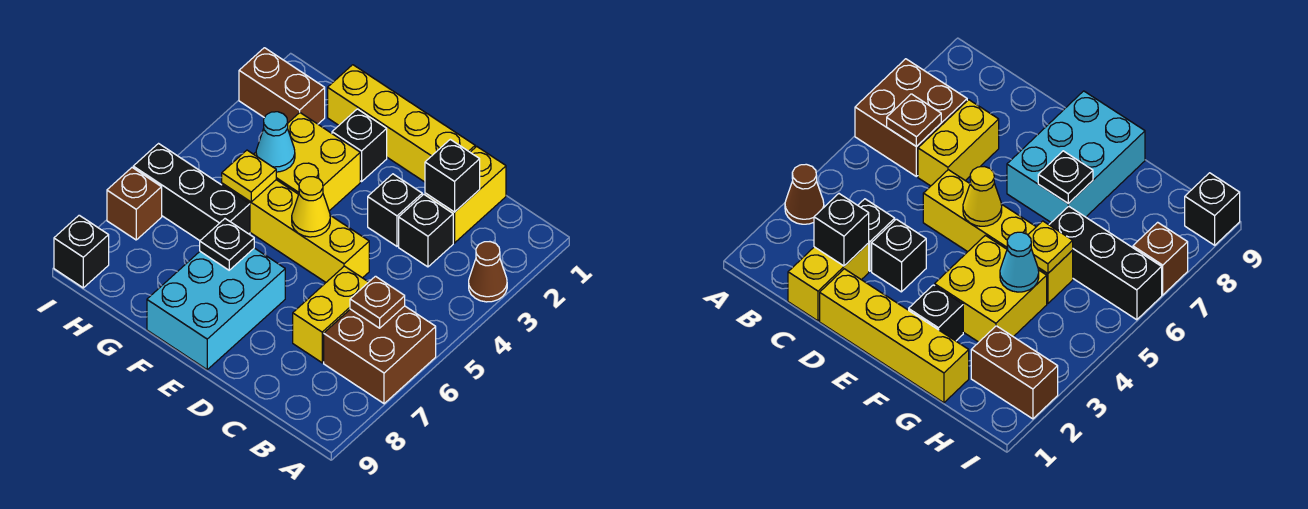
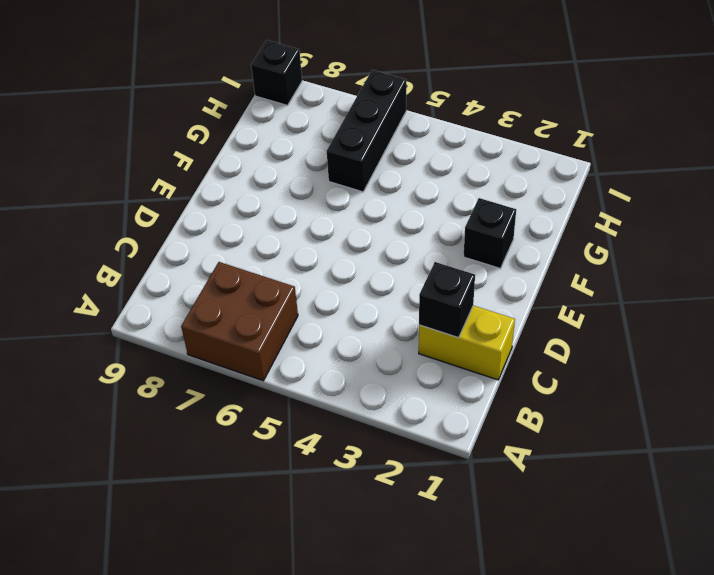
none -> brown 1x1 cone [469,242,507,302]
none -> black 1x1 brick [399,194,453,267]
none -> yellow 1x2 brick [293,266,368,363]

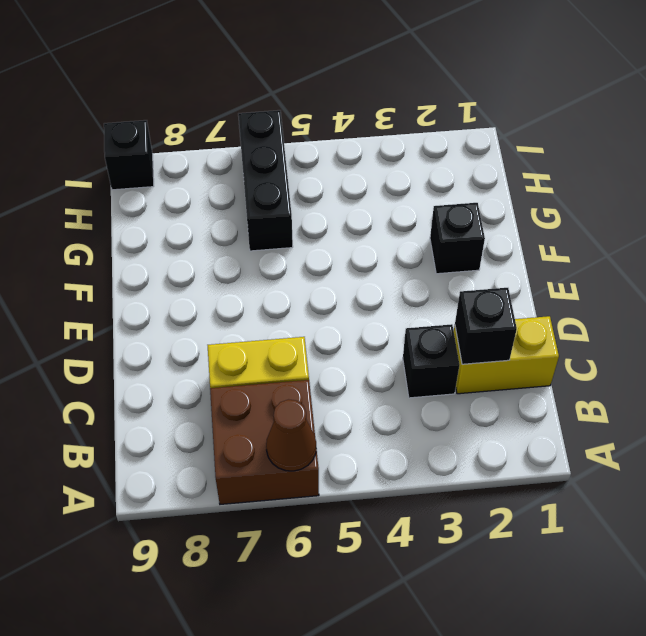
brown 1x1 cone [266,399,316,471] -> brown 1x1 cone moved to [469,242,507,302]
none -> yellow 1x4 brick [328,65,475,182]
none -> black 1x1 brick [368,174,422,246]
none -> yellow 1x4 brick [222,180,369,282]

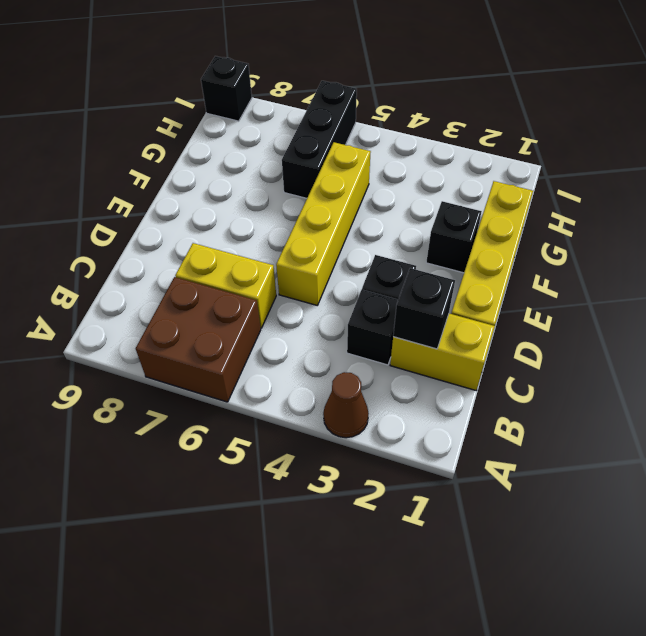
none -> cyan 2x3 brick [147,248,285,370]
none -> yellow 2x2 brick [254,113,360,211]
none -> brown 1x2 brick [239,48,325,124]

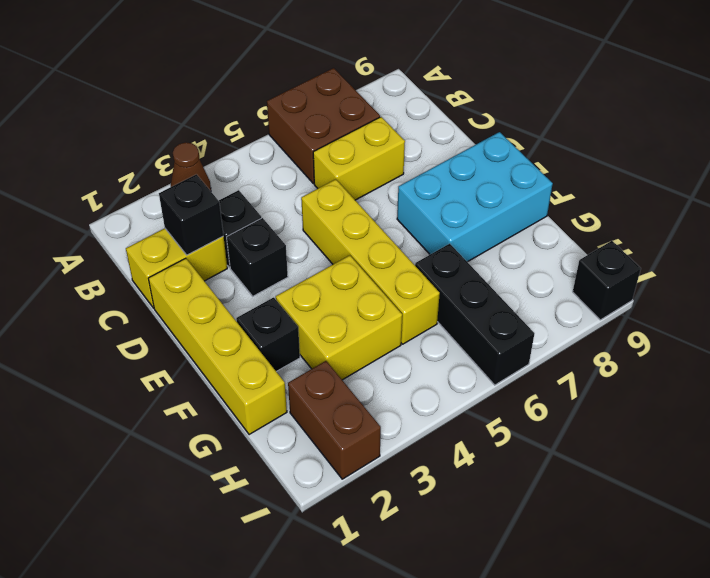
none -> brown 1x1 brick [107,168,162,240]
none -> brown 1x1 plate [350,276,405,328]
none -> yellow 1x1 cone [292,177,330,237]

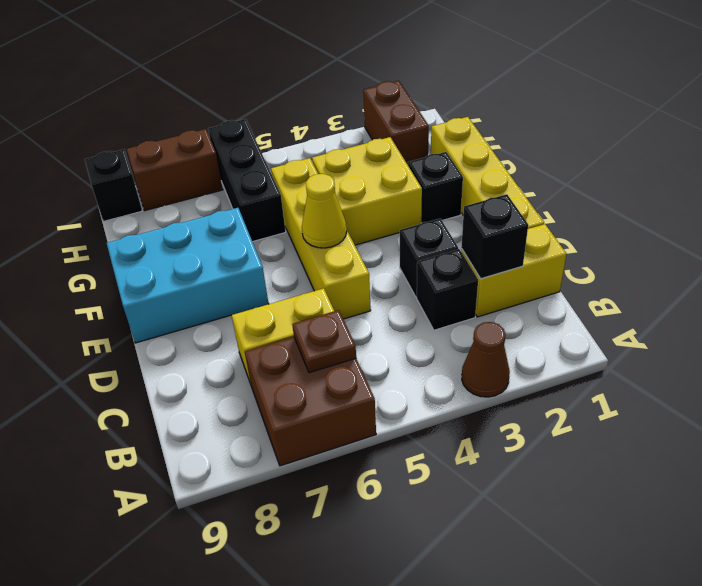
brown 1x2 brick [127,129,223,210] -> brown 1x1 brick [107,168,162,240]
none -> black 1x1 plate [200,219,254,270]
none -> cyan 1x1 cone [256,112,295,172]
none -> yellow 1x1 plate [222,150,276,202]

